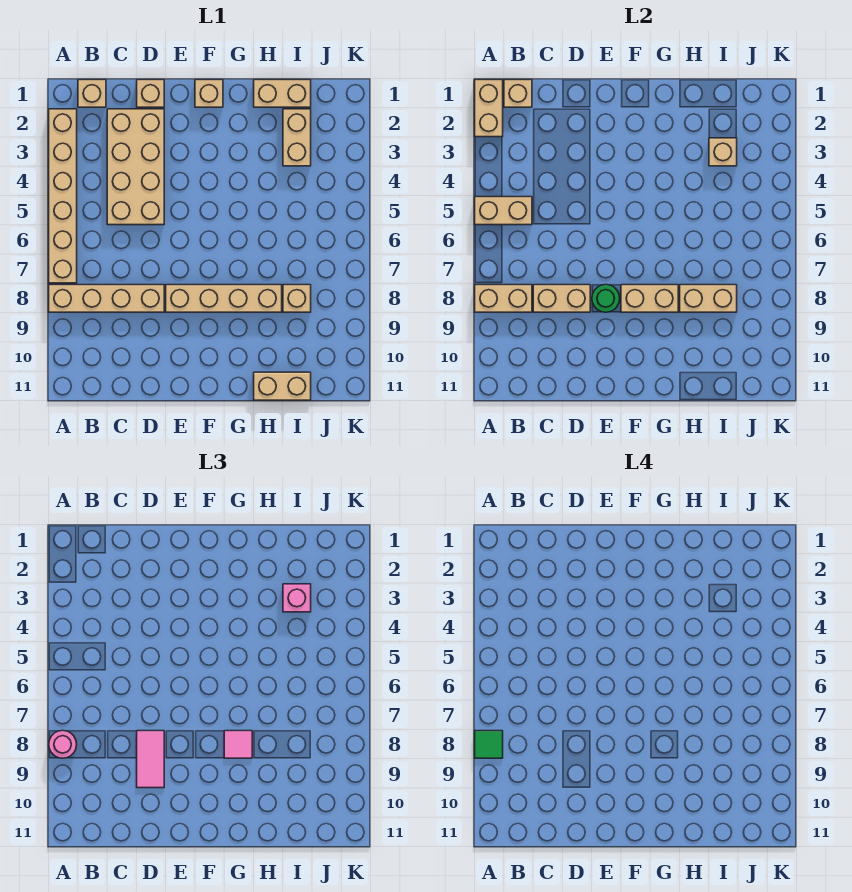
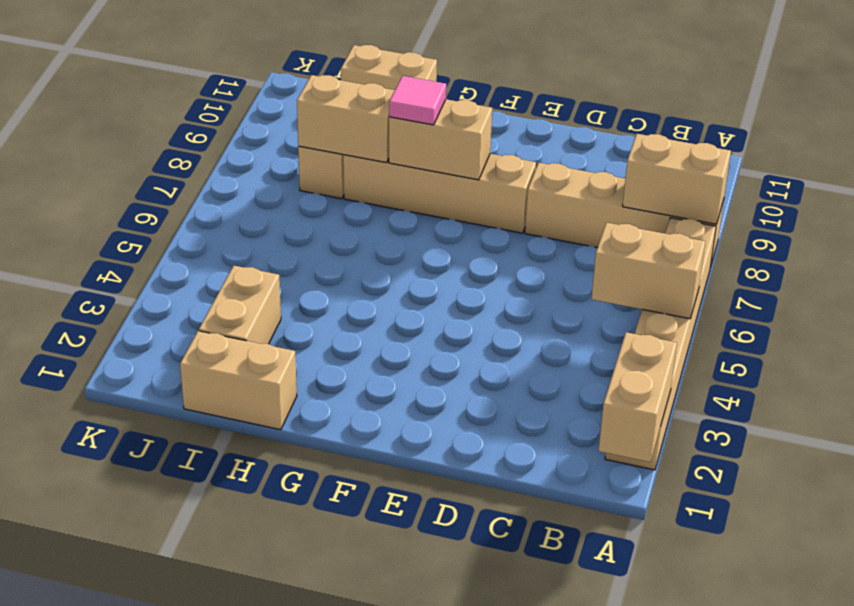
none -> tan 1x1 brick [78,80,106,107]
none -> tan 2x4 brick [107,109,164,225]
none -> tan 1x1 brick [137,80,164,107]

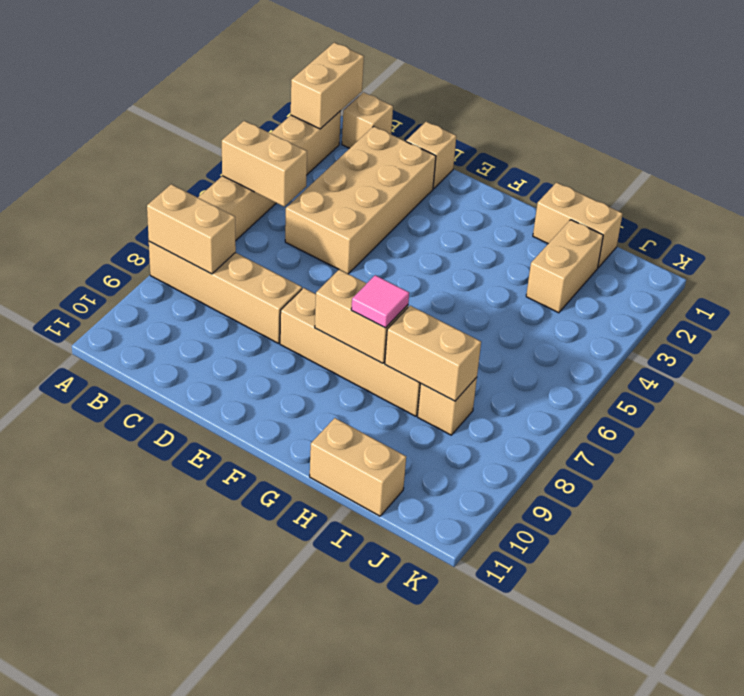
none -> tan 1x1 brick [195,80,223,107]
none -> tan 1x1 brick [504,80,532,107]
none -> tan 1x2 brick [533,285,590,312]

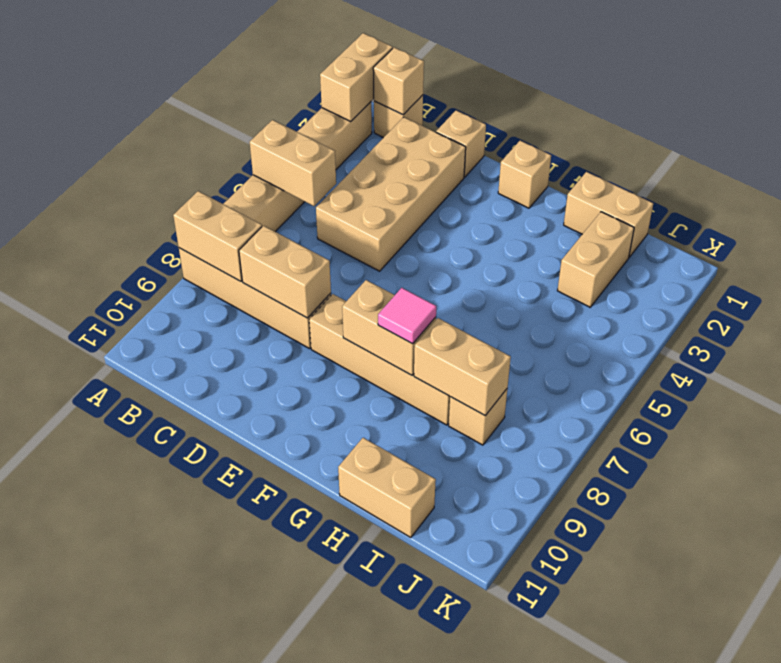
none -> green 1x1 round brick [592,285,620,312]
none -> tan 1x1 brick [709,138,737,166]
none -> pink 1x1 round brick [49,731,77,758]

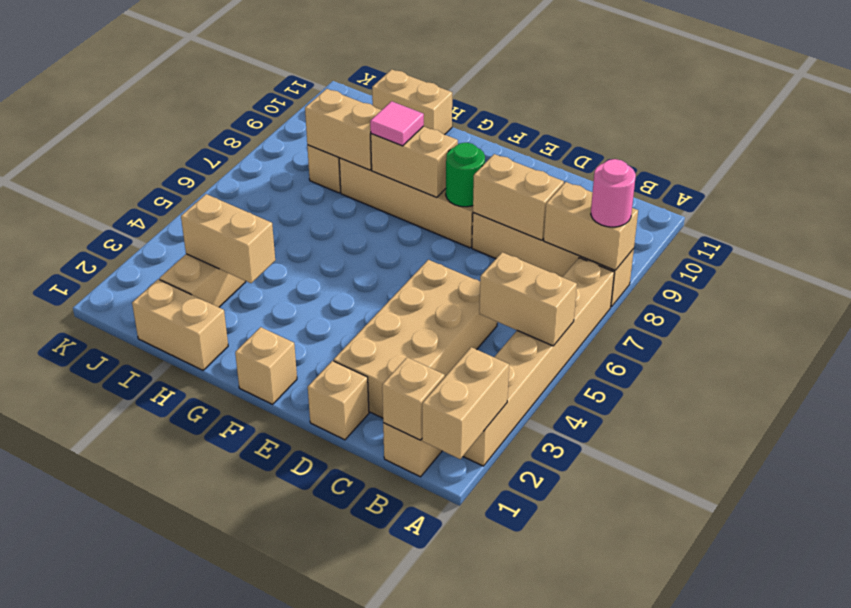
tan 1x2 brick [181,194,275,283] -> tan 1x1 brick [709,138,737,166]
none -> pink 1x2 tile [137,731,164,788]
none -> pink 1x1 brick [283,584,311,612]
none -> green 1x1 tile [475,731,503,758]

